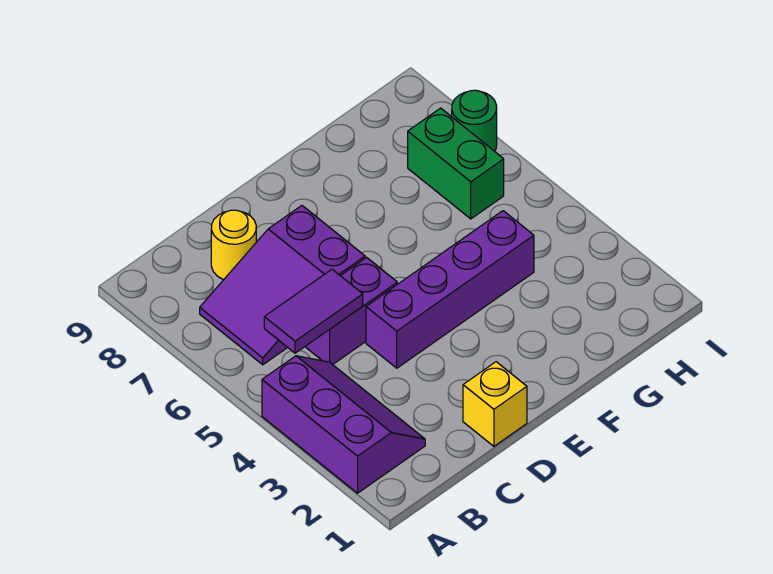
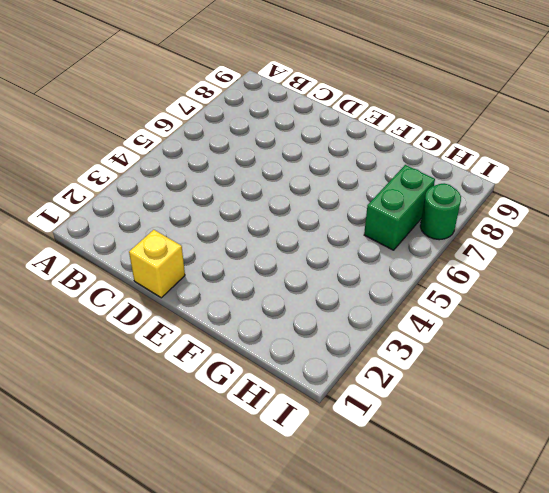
none -> purple 2x3 slope [262,356,425,493]
none -> purple 2x3 slope [200,206,365,365]

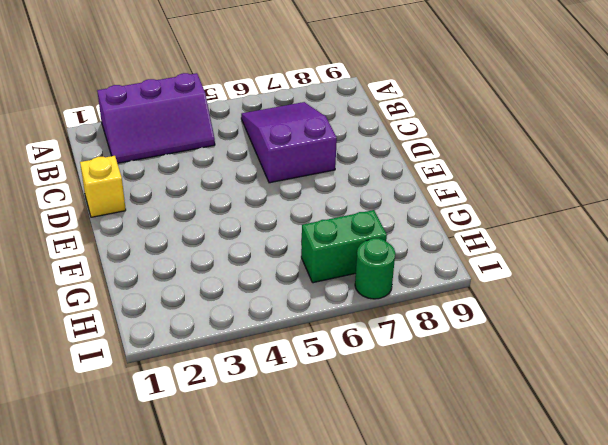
none -> purple 1x2 brick [305,257,397,365]
none -> yellow 1x1 round brick [211,210,256,280]

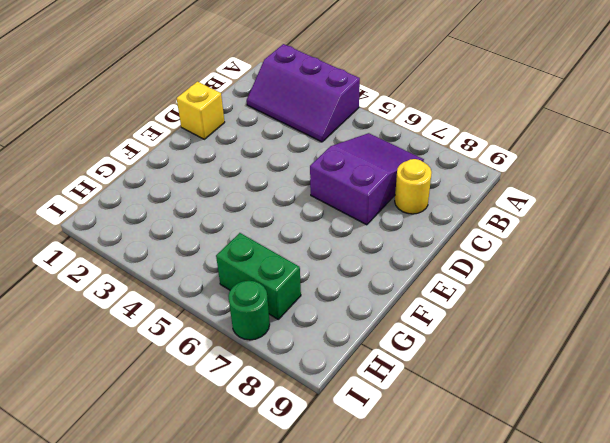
none -> purple 1x2 brick [305,257,397,365]
none -> purple 1x4 brick [366,211,534,368]

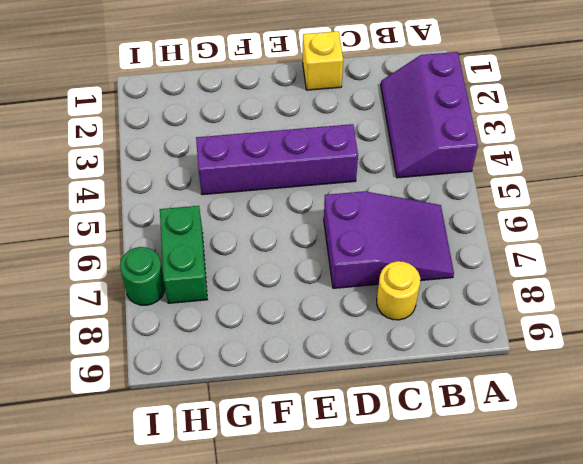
none -> purple 1x2 brick [305,257,397,365]
none -> purple 1x2 tile [264,269,363,353]

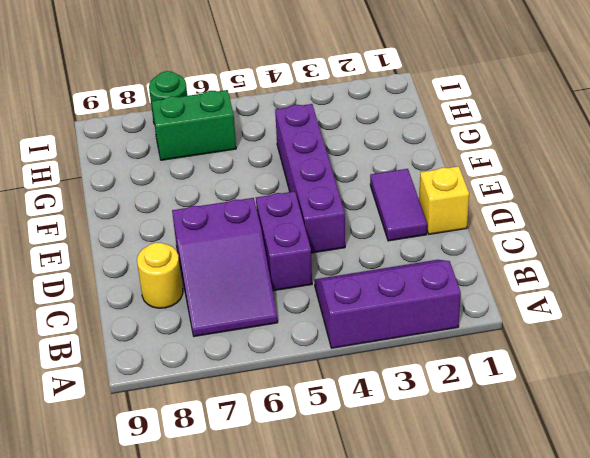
purple 1x2 tile [370,169,427,241] -> purple 1x2 tile moved to [264,269,363,353]

